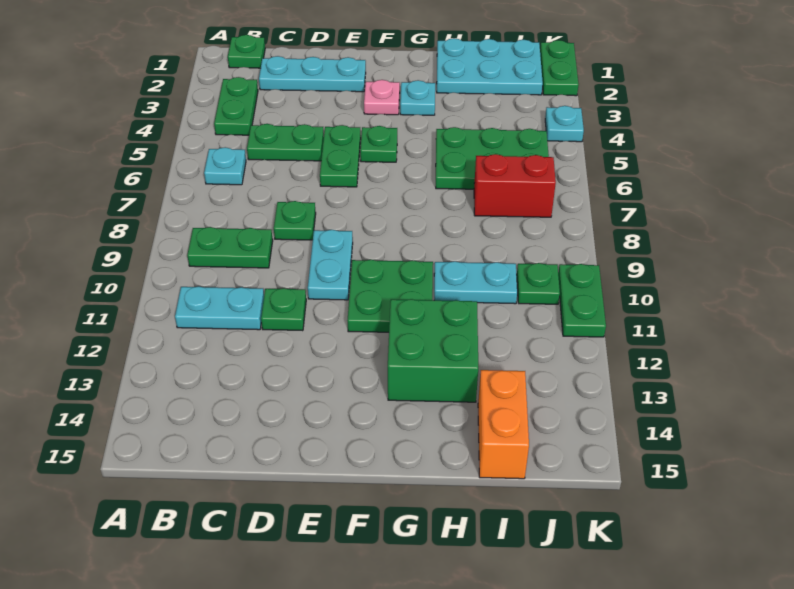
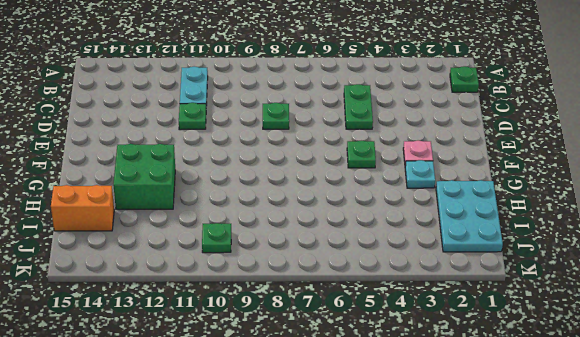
none -> green 1x2 plate [214,77,258,135]
none -> cyan 1x1 plate [204,147,246,185]
none -> green 1x2 plate [187,227,273,268]

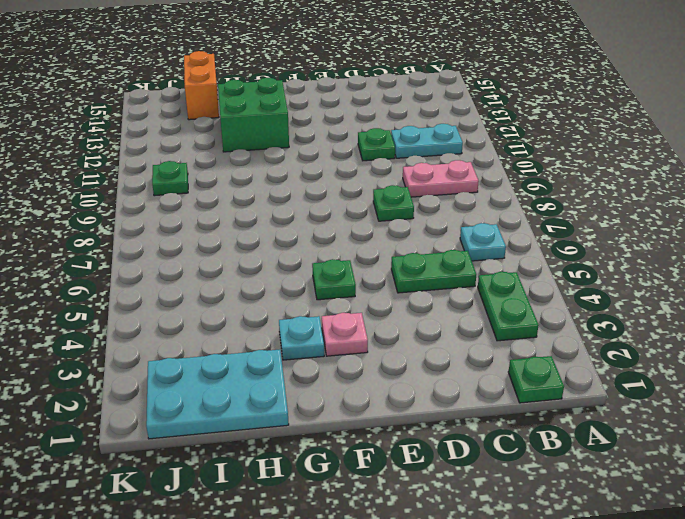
pink 1x2 plate [403,160,479,197] -> green 1x2 plate [187,227,273,268]
none -> cyan 1x3 plate [259,56,366,92]
none -> green 1x2 plate [320,125,361,187]
none -> cyan 1x2 plate [308,230,353,300]

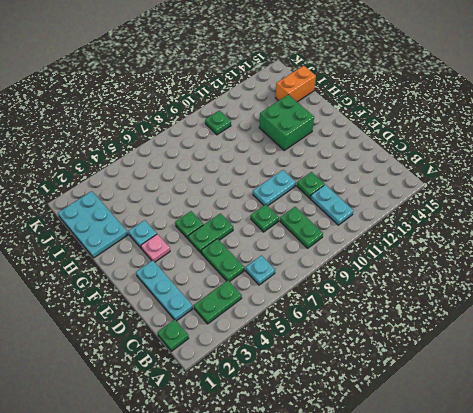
none -> green 2x2 plate [347,260,433,332]
none -> green 2x3 plate [436,127,549,189]
none -> cyan 1x2 plate [434,261,517,304]

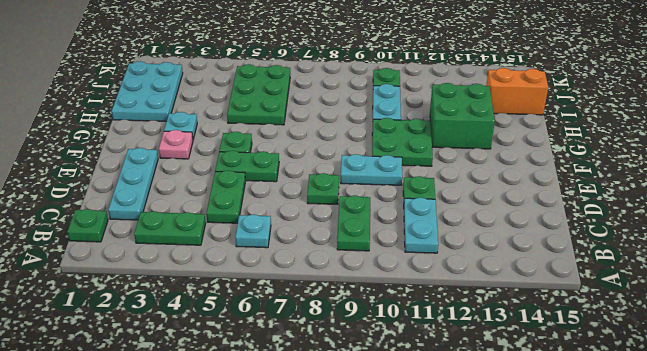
none -> red 1x2 brick [474,154,556,217]
none -> green 1x2 plate [540,40,579,96]
none -> cyan 1x1 plate [545,106,584,142]

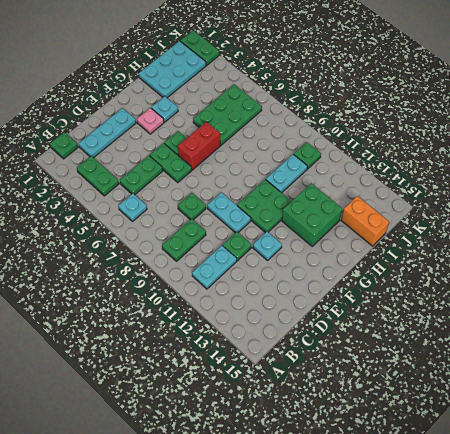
cyan 1x1 plate [253,232,282,260] -> cyan 1x1 plate moved to [545,106,584,142]
red 1x2 brick [178,122,220,170] -> red 1x2 brick moved to [474,154,556,217]
none -> green 1x2 plate [558,264,606,337]

